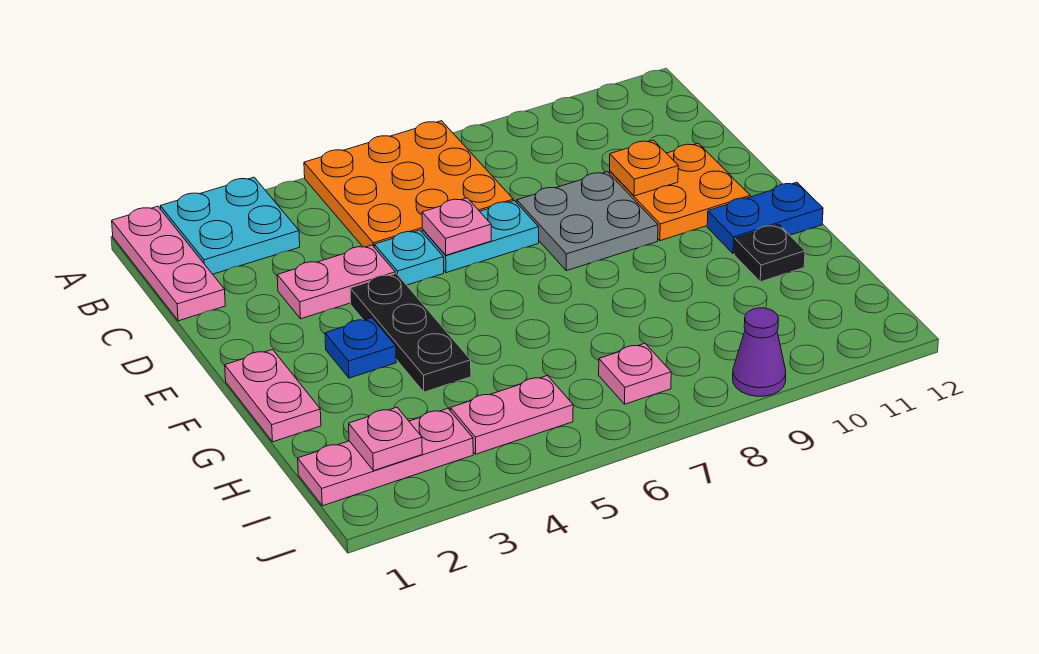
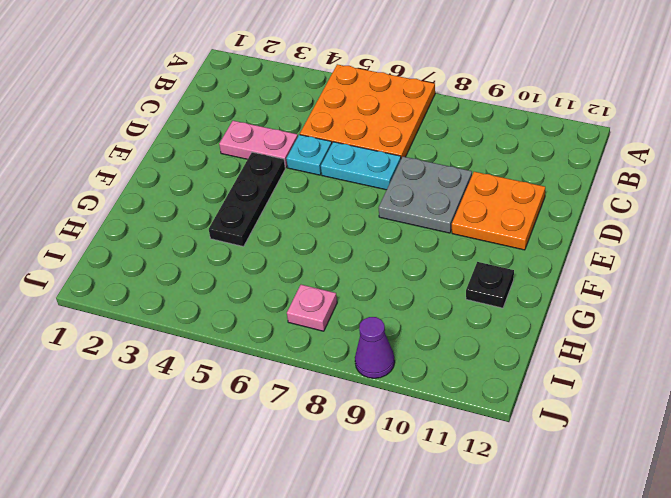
none -> pink 1x3 plate [112,206,225,321]
none -> cyan 2x2 plate [160,177,300,274]
none -> pink 1x2 plate [225,350,321,442]

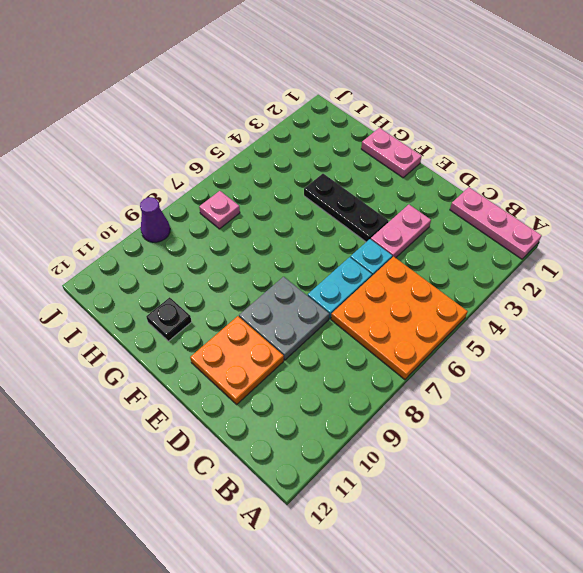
none -> cyan 2x2 plate [160,177,300,274]
none -> blue 1x1 plate [325,318,396,378]
none -> blue 1x2 plate [707,182,823,254]

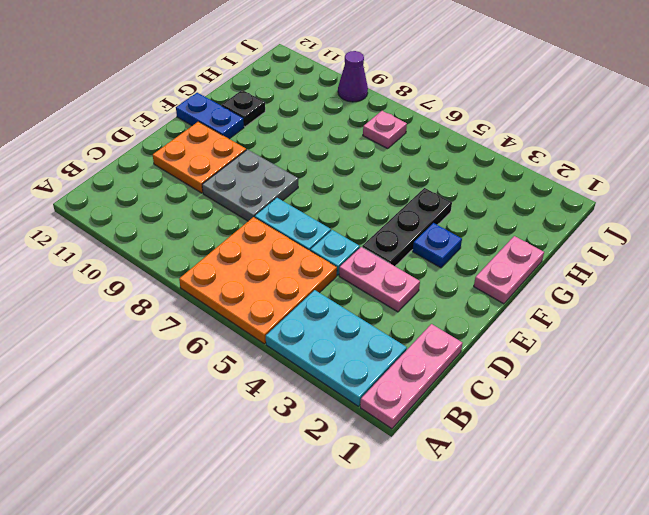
cyan 2x3 plate [266,290,407,406] -> cyan 2x2 plate [160,177,300,274]
none -> pink 1x3 plate [298,408,473,506]
none -> pink 1x2 plate [451,375,573,454]
none -> pink 1x1 plate [422,198,491,255]

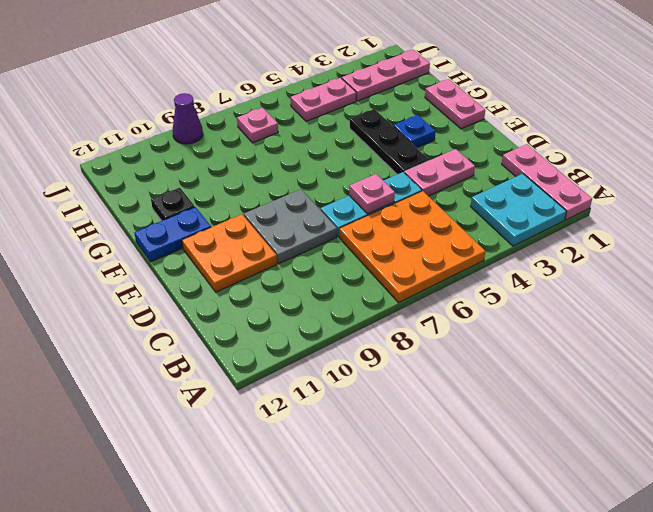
none -> orange 1x1 plate [610,140,678,196]
none -> pink 1x1 plate [349,407,422,471]

